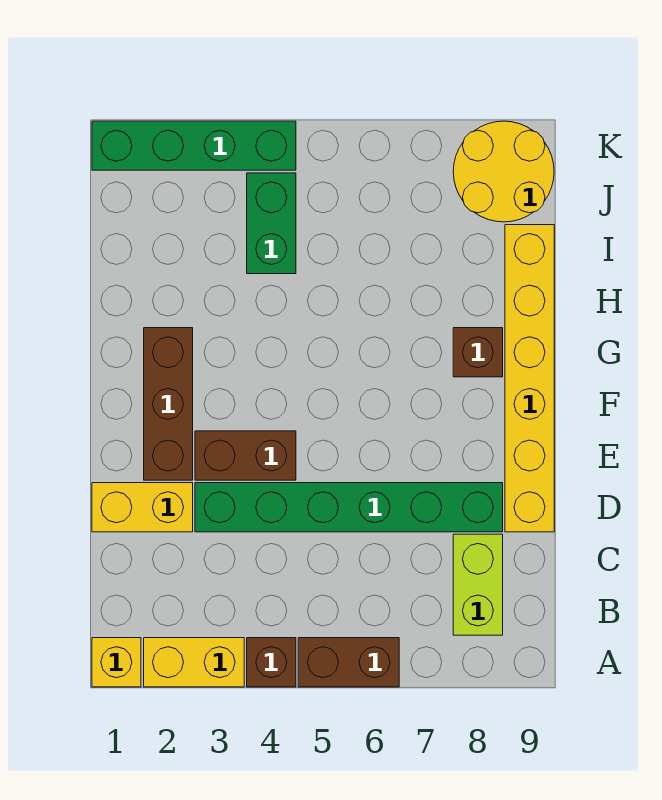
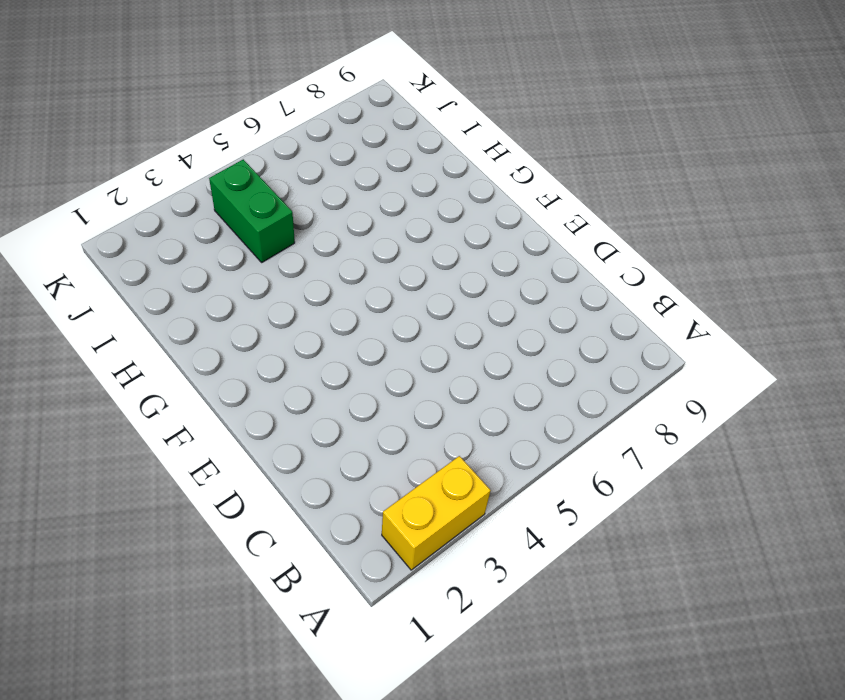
none -> yellow 1x1 brick [92,638,141,687]
none -> brown 1x1 brick [247,638,296,687]
none -> brown 1x2 brick [298,638,399,687]

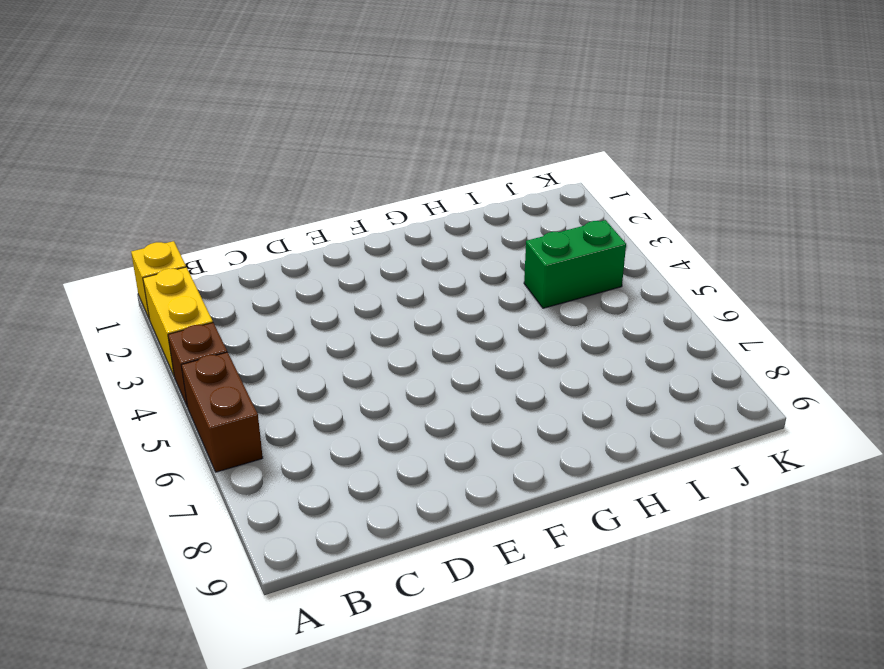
none -> lime 1x2 brick [453,534,503,635]
none -> yellow 1x2 brick [92,483,193,532]
none -> green 1x6 brick [195,483,503,532]

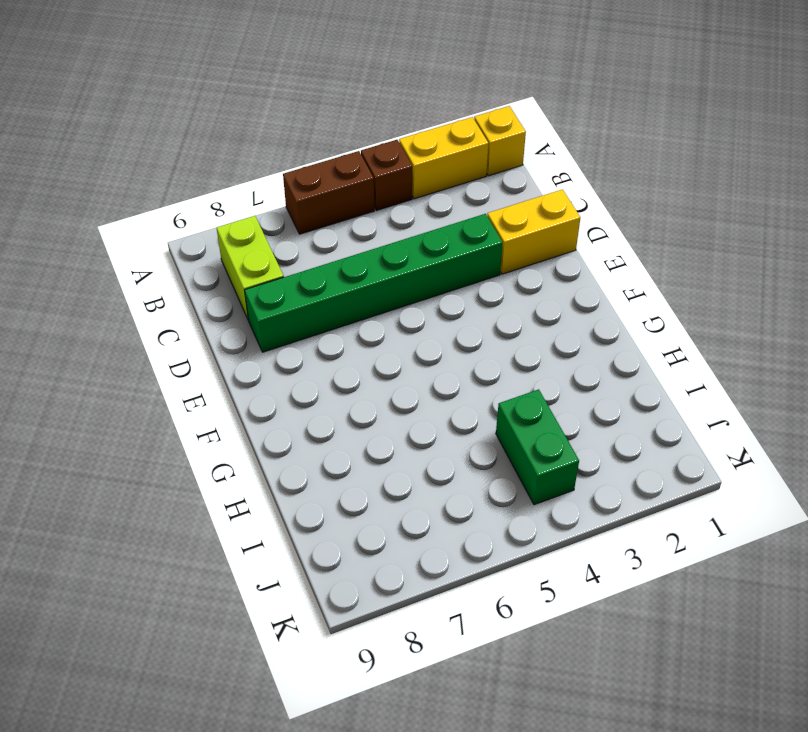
none -> yellow 1x6 brick [505,225,554,532]
none -> brown 1x3 brick [144,328,193,480]
none -> brown 1x2 brick [195,431,296,480]

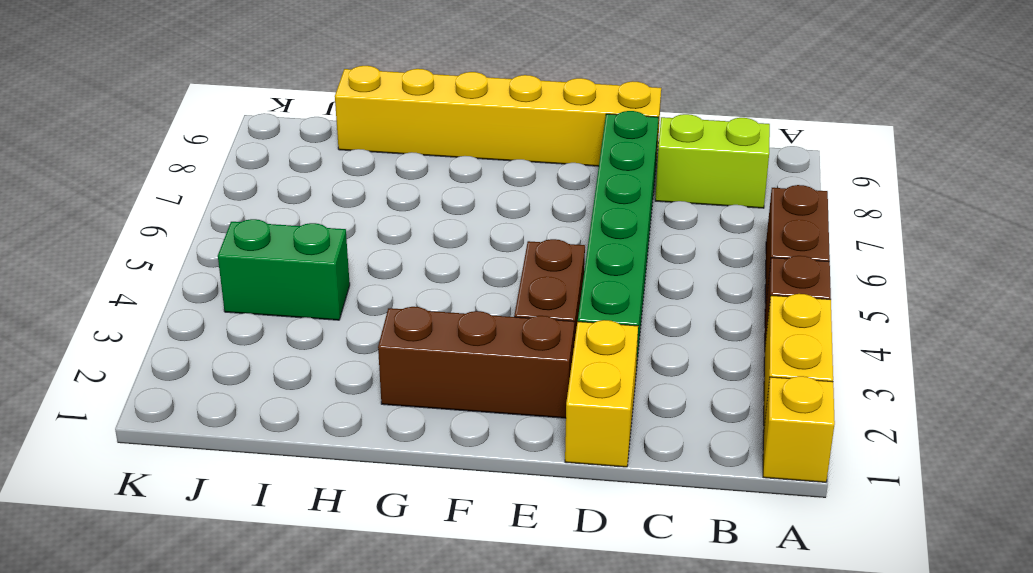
none -> brown 1x1 brick [453,328,503,377]
none -> yellow 2x2 round brick [453,121,554,222]
none -> green 1x4 brick [92,121,296,170]

